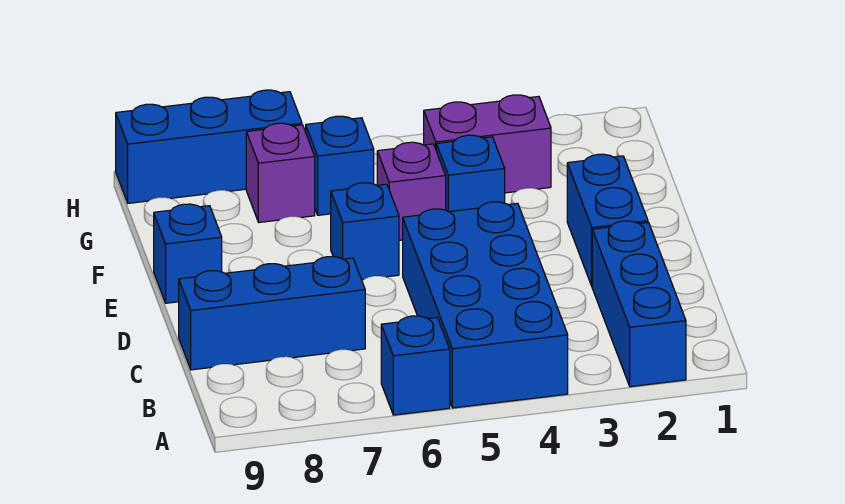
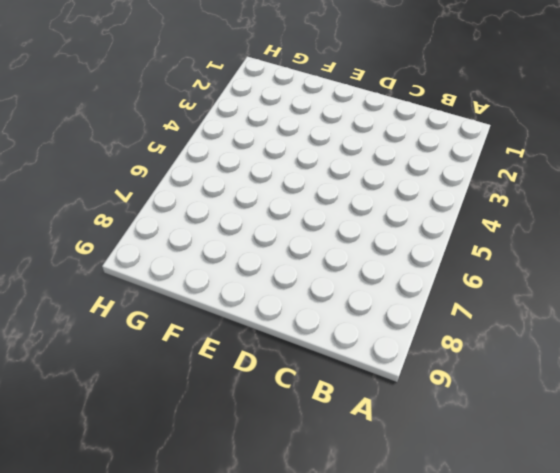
none -> blue 1x3 brick [592,221,686,387]
none -> blue 2x4 brick [403,202,568,408]
none -> blue 1x1 brick [381,316,450,415]

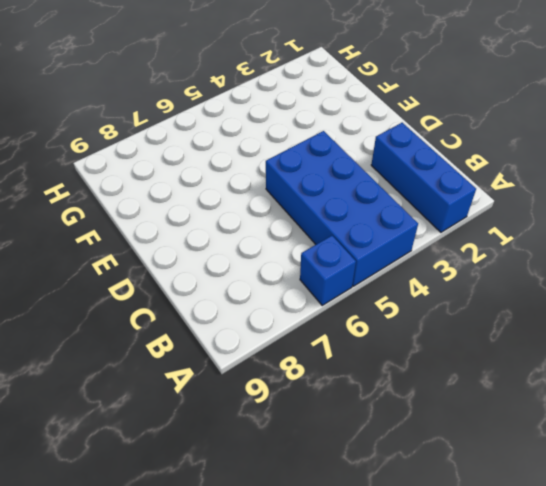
none -> blue 1x3 brick [179,256,365,370]
none -> blue 1x2 brick [567,154,648,286]
none -> blue 1x1 brick [331,183,399,280]

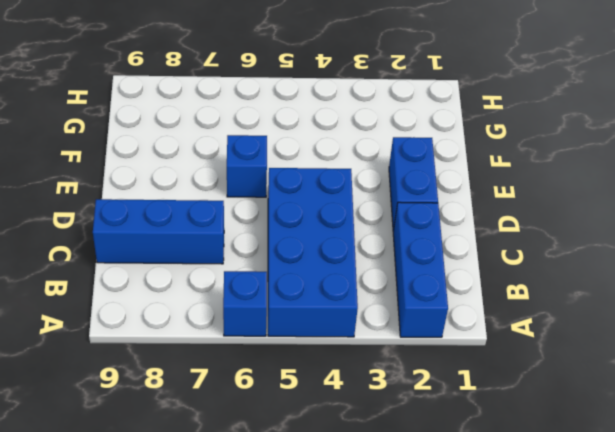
none -> blue 1x1 brick [154,204,222,303]
none -> blue 1x1 brick [436,135,505,212]
none -> purple 1x1 brick [377,142,446,240]

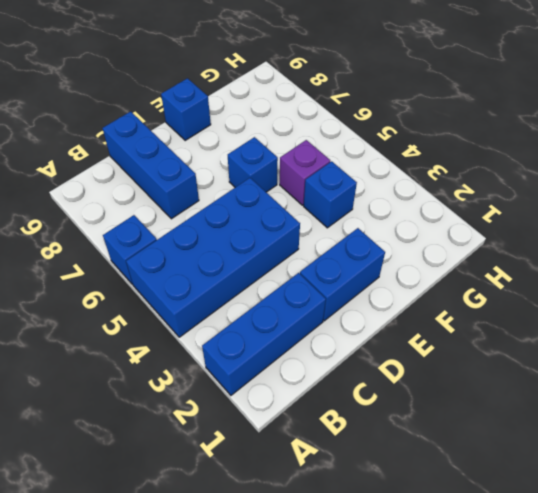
none -> purple 1x2 brick [424,95,551,193]
none -> blue 1x1 brick [306,116,374,215]
none -> purple 1x1 brick [246,123,315,222]

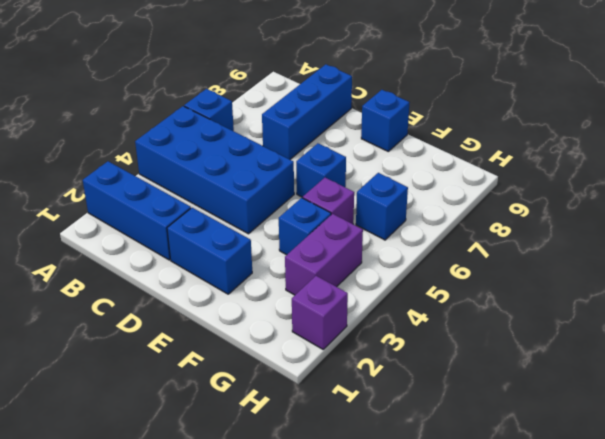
purple 1x1 brick [292,276,348,349] -> purple 1x1 brick moved to [246,123,315,222]
none -> blue 1x3 brick [116,90,302,203]

